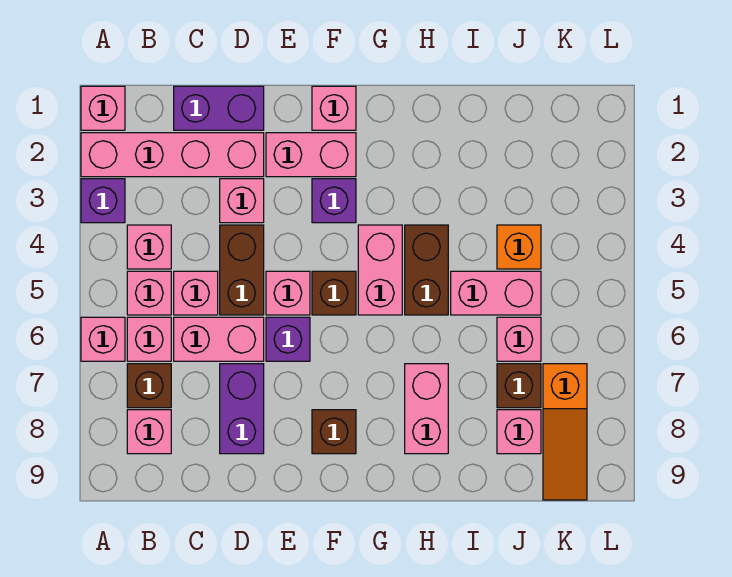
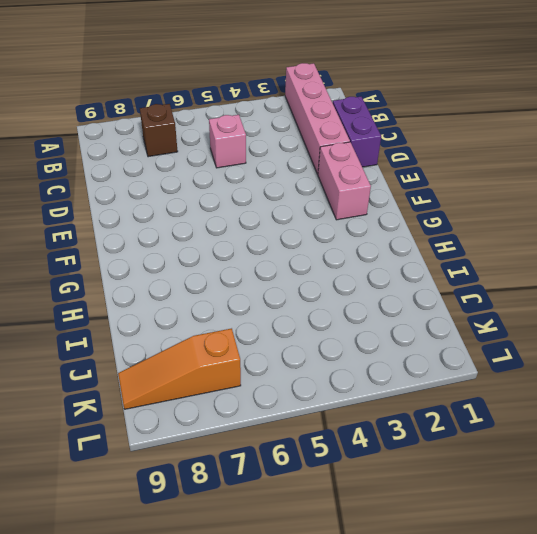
none -> pink 1x1 brick [81,86,125,130]
none -> purple 1x1 brick [81,179,125,223]
none -> pink 1x1 brick [81,317,125,361]
none -> pink 1x1 brick [127,225,171,269]

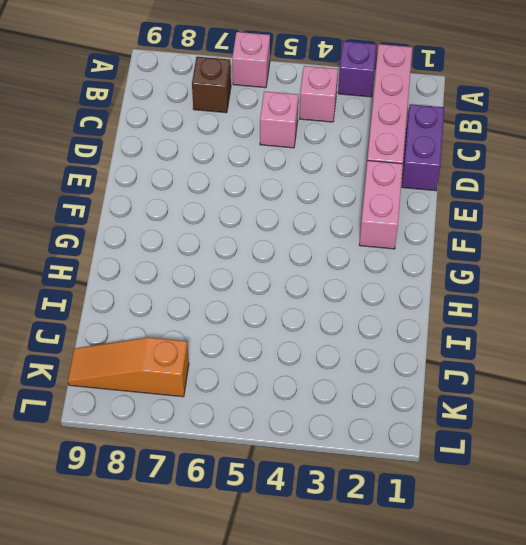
none -> pink 1x1 brick [81,86,125,130]
none -> pink 1x1 brick [127,271,171,315]
none -> pink 1x1 brick [127,317,171,361]
none -> pink 1x1 brick [127,410,171,454]

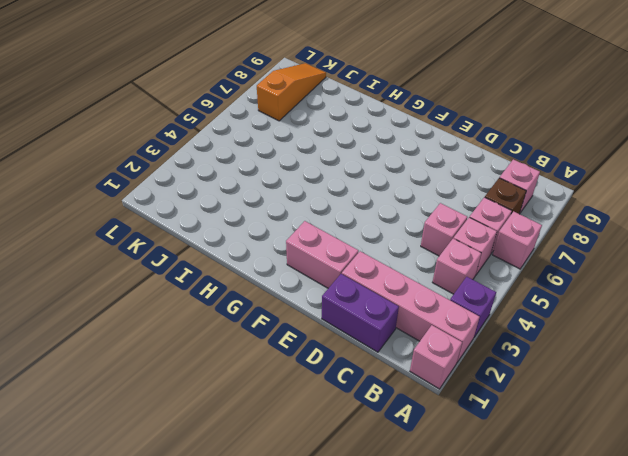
none -> pink 1x2 brick [174,317,264,361]
none -> pink 1x1 brick [220,179,264,223]
none -> brown 1x2 brick [220,225,264,315]
none -> purple 1x2 brick [220,364,264,454]

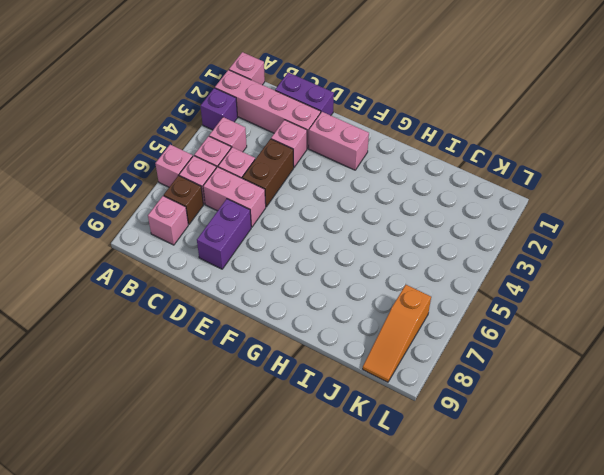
none -> pink 1x1 brick [266,271,310,315]
none -> purple 1x1 brick [266,317,310,361]
none -> pink 1x1 brick [312,86,356,130]
none -> purple 1x1 brick [312,179,356,223]

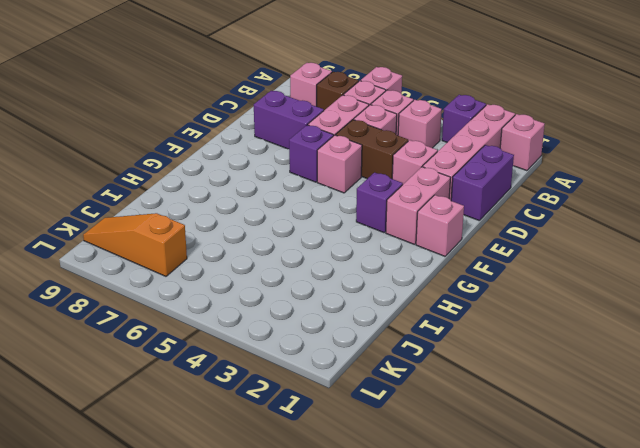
none -> brown 1x1 brick [312,271,356,315]
none -> brown 1x1 brick [312,410,356,454]
none -> pink 1x2 brick [358,225,402,315]
none -> brown 1x2 brick [405,225,448,315]

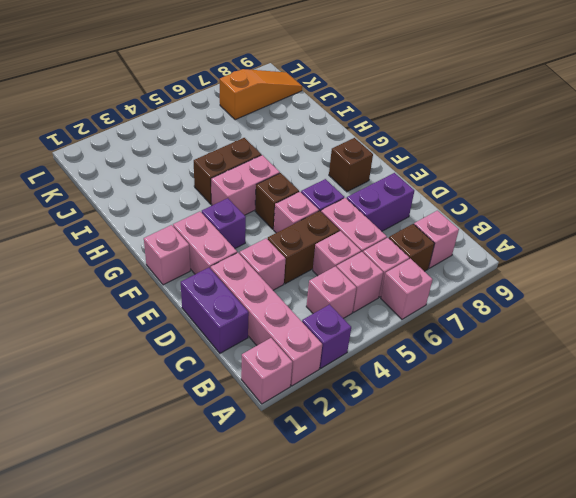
none -> pink 1x2 brick [405,364,448,454]
none -> pink 1x2 brick [451,271,541,315]
none -> orange 1x1 brick [497,225,541,269]
none -> pink 1x1 brick [497,317,541,361]

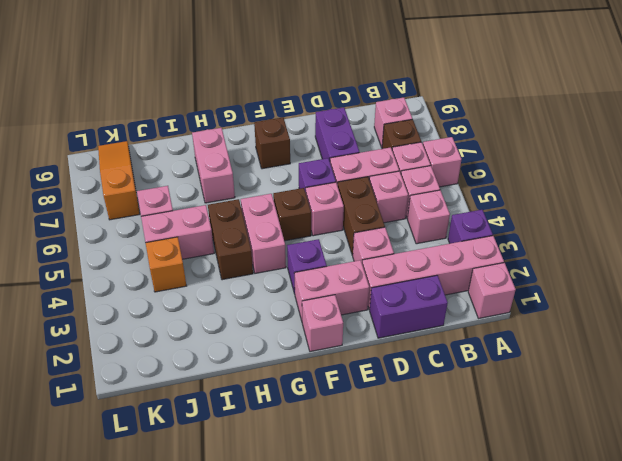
none -> brown 1x1 brick [497,364,541,408]
none -> pink 1x1 brick [497,410,541,454]

